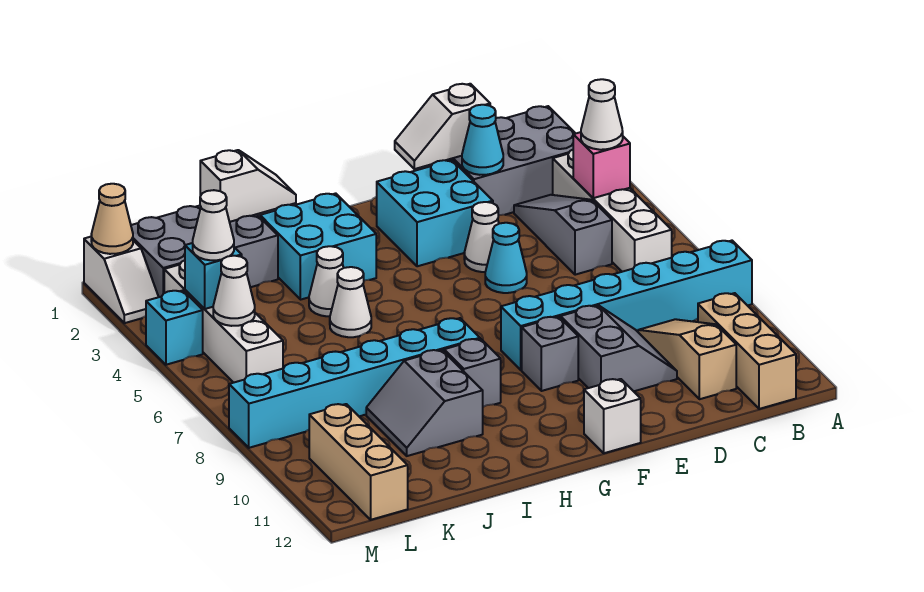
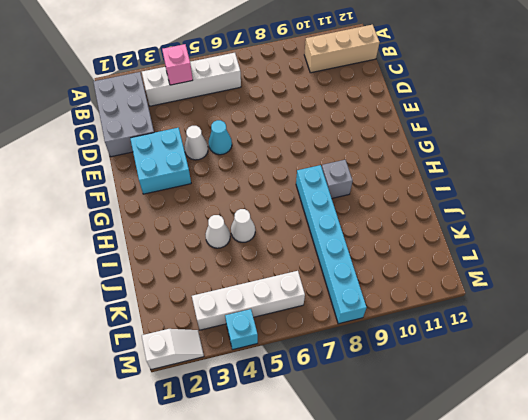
none -> cyan 1x6 brick [501,241,752,370]
none -> grey 1x3 slope [514,195,612,275]
none -> tan 1x3 slope [638,319,736,399]
none -> grey 2x2 slope [561,305,677,391]

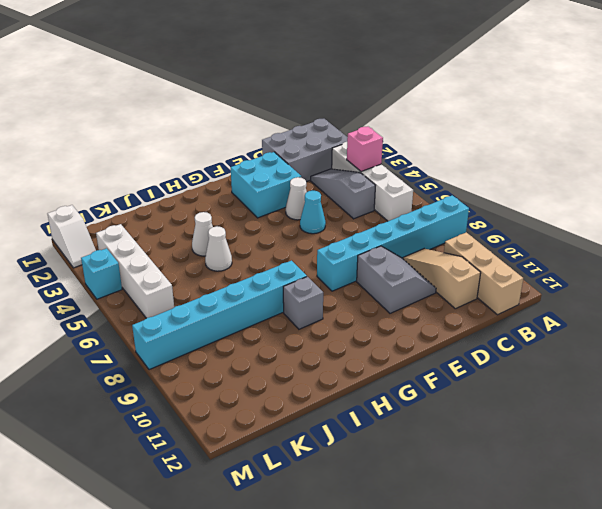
none -> grey 1x1 brick [522,317,578,391]
none -> white 1x1 brick [584,379,641,453]
none -> cyan 2x2 brick [260,193,376,300]
none -> grey 2x2 slope [366,350,483,456]

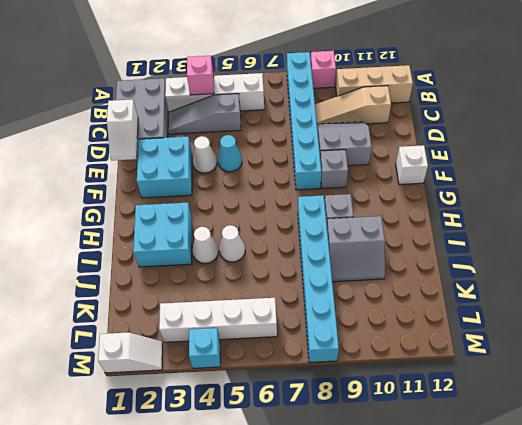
pink 1x1 brick [311,51,336,88] -> none
none -> grey 2x3 brick [131,206,278,297]
none -> tan 1x3 brick [309,404,408,520]
none -> cyan 1x1 cone [462,105,503,175]
none -> white 1x2 slope [200,150,296,222]

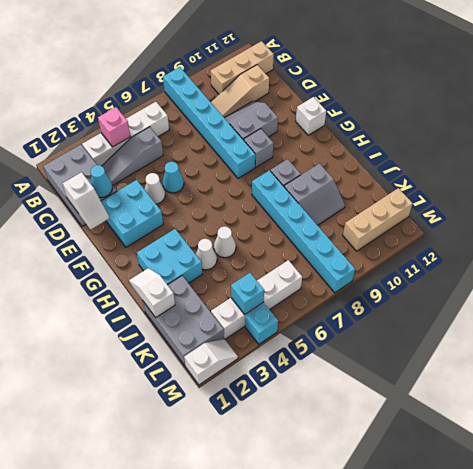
none -> white 1x1 cone [213,256,255,326]
none -> tan 1x1 cone [91,184,133,254]
none -> white 1x1 cone [581,79,623,150]
none -> white 1x1 cone [193,190,234,260]

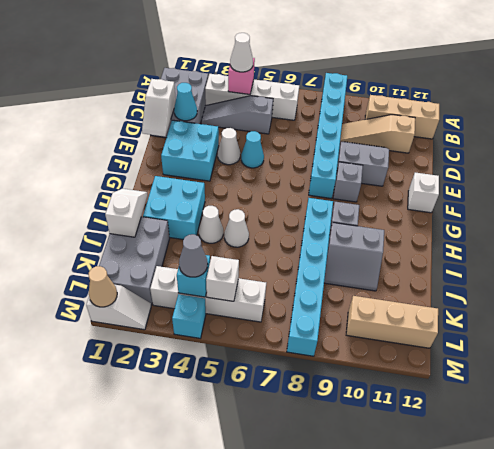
grey 1x1 cone [179,234,208,277] -> white 1x1 cone [193,190,234,260]
white 1x1 brick [206,256,239,301] -> white 1x1 cone [213,256,255,326]

